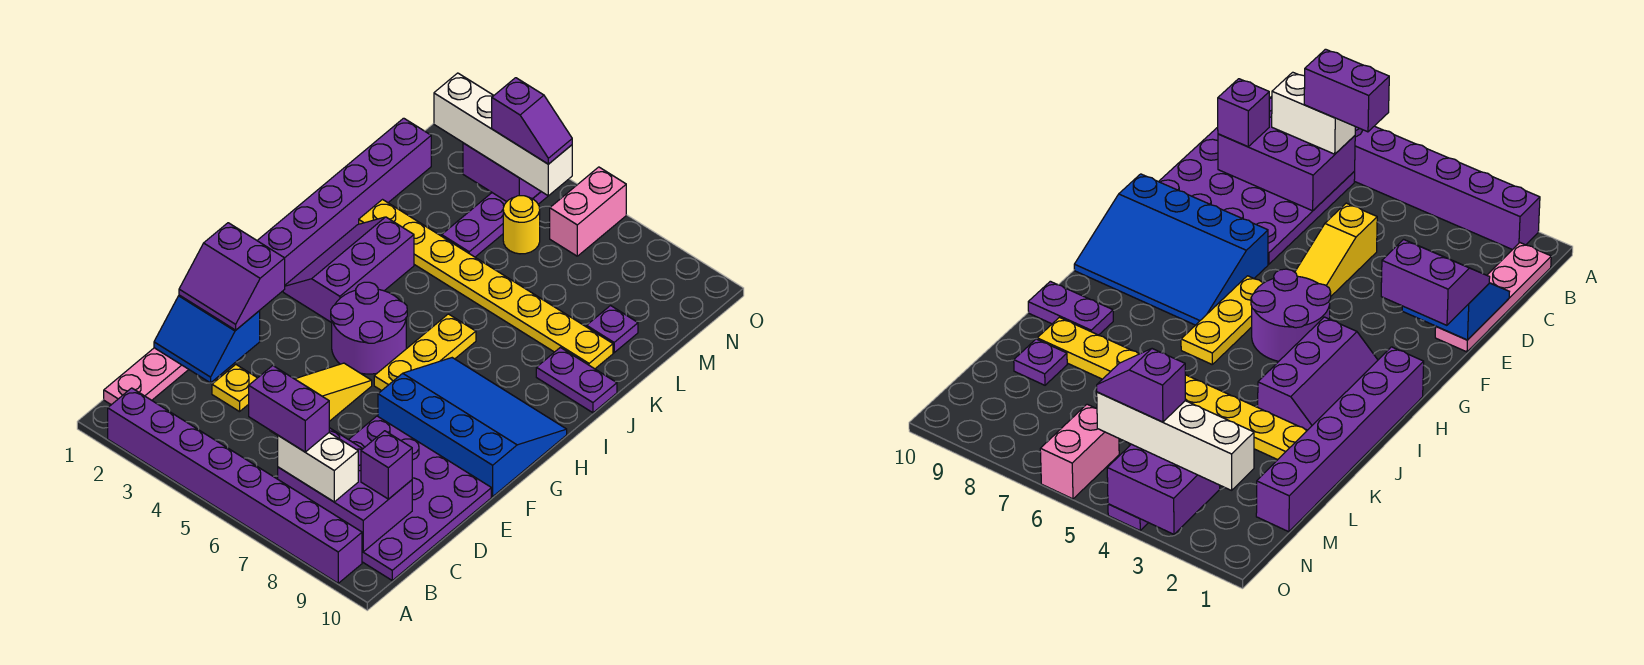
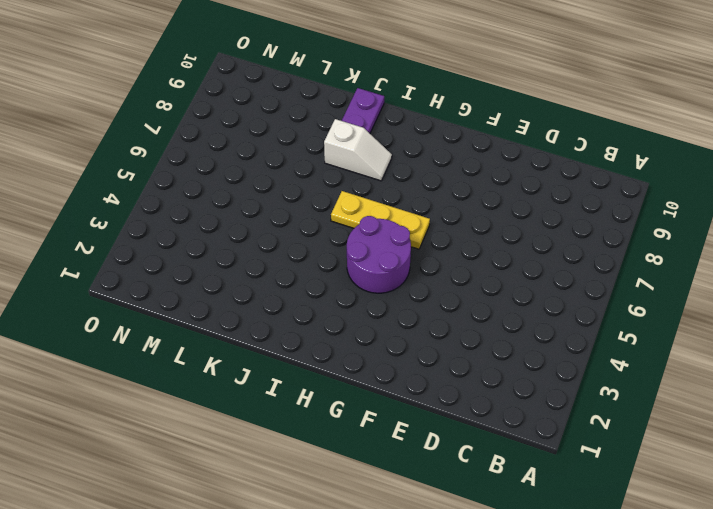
white 1x2 slope [324,119,392,181] -> none
none -> purple 1x8 brick [108,388,362,583]
none -> pink 1x4 plate [104,348,189,405]
none -> purple 4x4 plate [349,416,491,580]

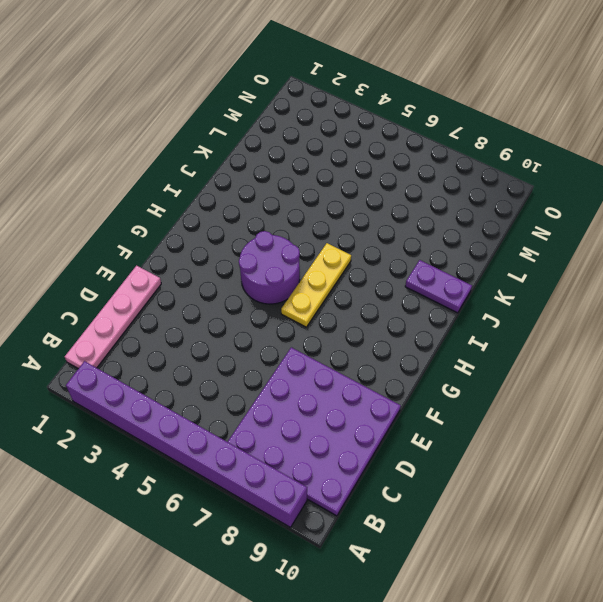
none -> yellow 1x1 plate [212,365,257,412]
none -> yellow 1x3 slope [270,363,372,436]
none -> blue 3x4 slope [378,358,567,497]

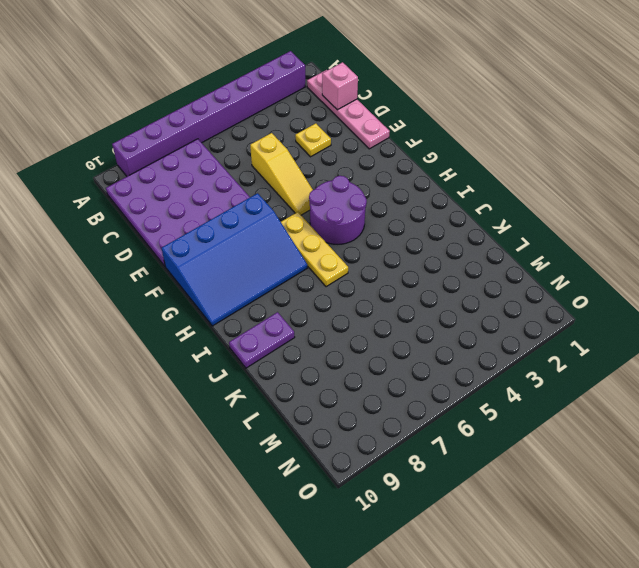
pink 1x1 brick [322,62,358,110] -> none
none -> purple 1x6 brick [257,118,431,285]
none -> purple 2x3 slope [283,217,414,323]
none -> yellow 1x8 plate [359,200,613,369]

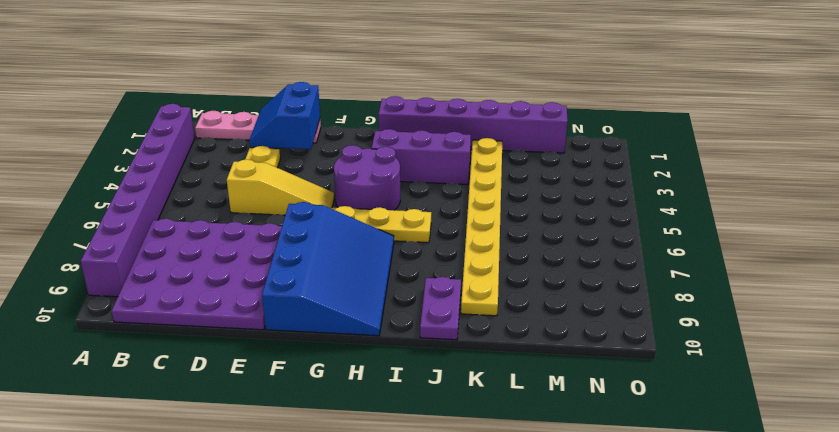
none -> purple 1x4 plate [442,192,548,257]
none -> purple 1x1 plate [587,306,638,353]
none -> yellow 1x1 round brick [503,196,540,254]

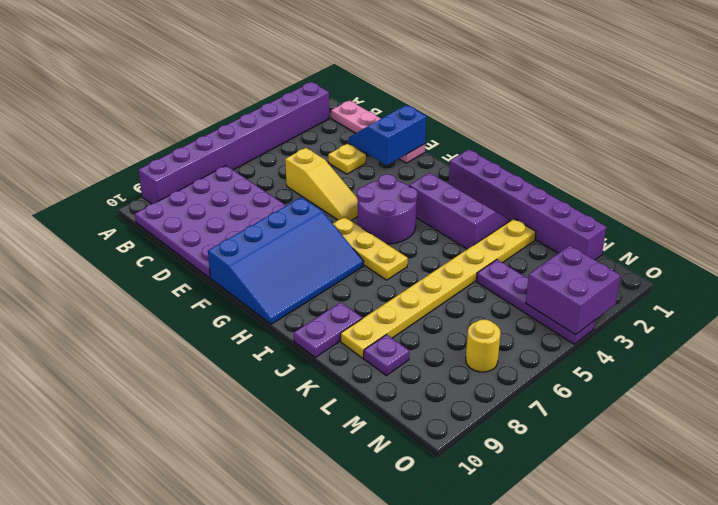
yellow 1x1 round brick [466,320,501,372] -> yellow 1x1 round brick moved to [503,196,540,254]
none -> pink 1x2 brick [550,167,626,256]
none -> purple 2x3 brick [278,428,412,552]
none -> white 1x2 brick [278,433,358,502]

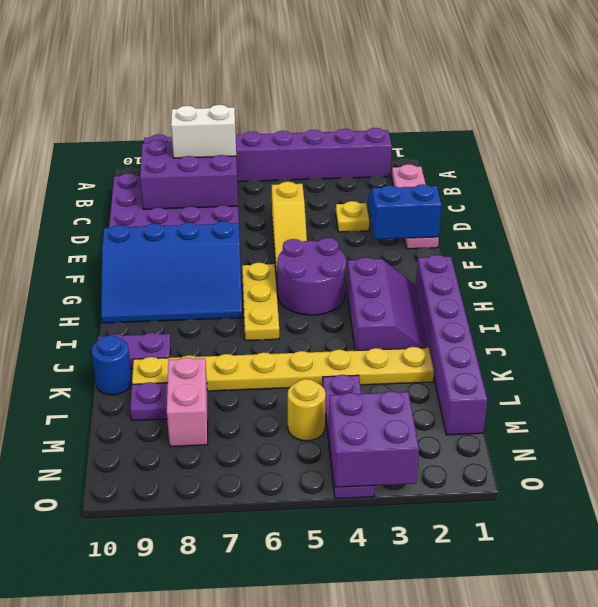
blue 1x1 round brick [92,335,132,395] -> none
pink 1x2 brick [167,357,208,446] -> pink 1x2 brick moved to [550,167,626,256]
none -> purple 1x1 brick [361,431,412,499]
none -> purple 2x2 slope [179,223,285,330]
none -> white 1x4 brick [434,73,572,196]

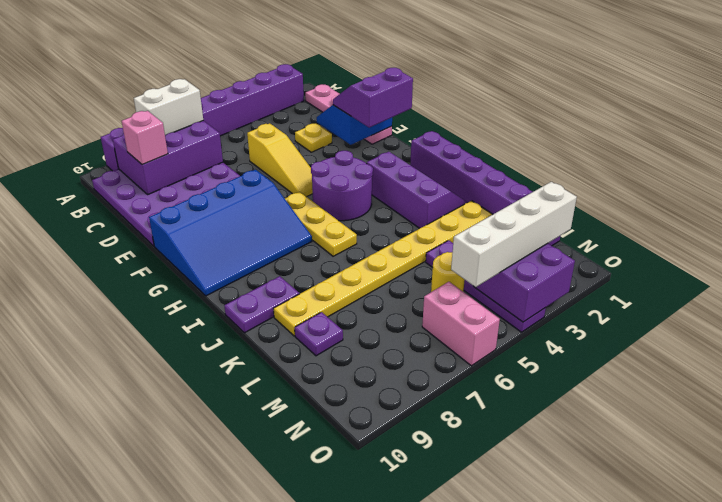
pink 1x1 brick [122,111,168,165] -> purple 1x1 brick [361,431,412,499]
none -> purple 1x2 brick [249,366,329,452]
none -> purple 1x2 slope [492,78,572,164]

